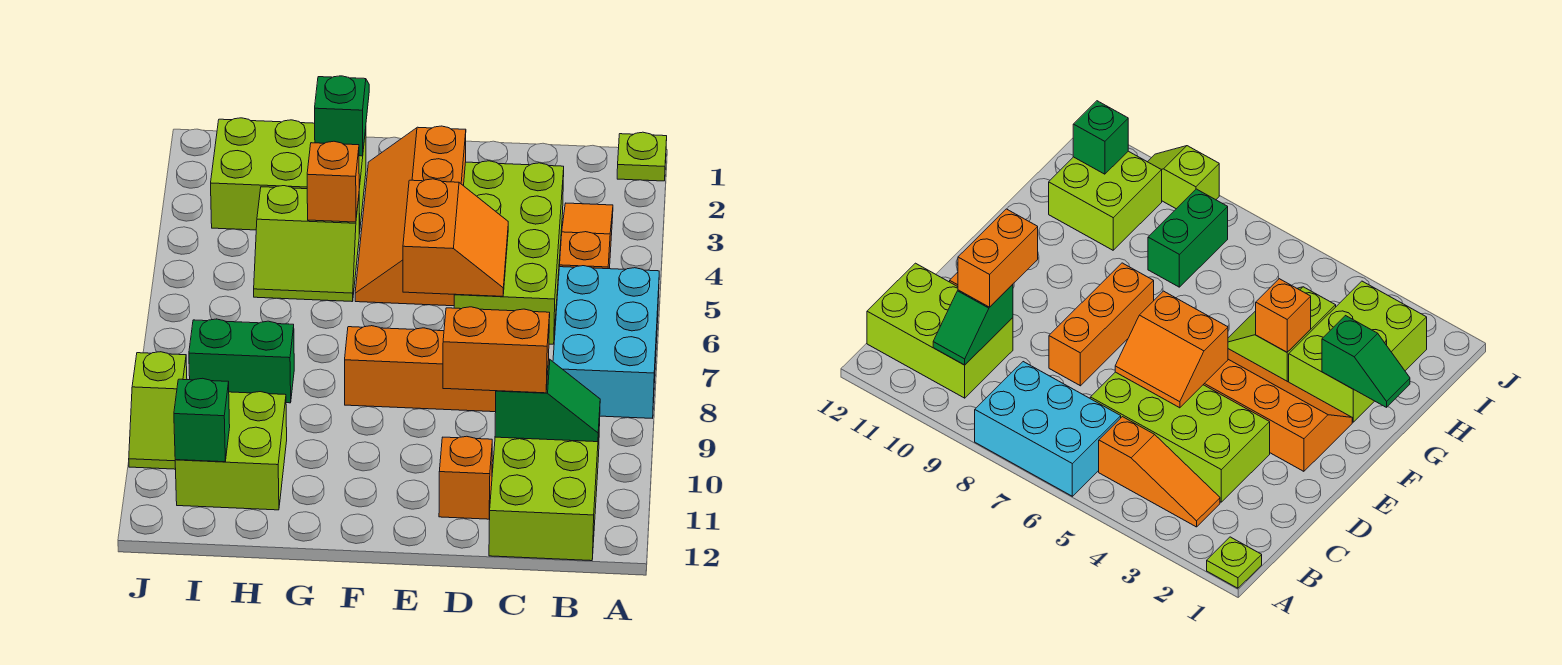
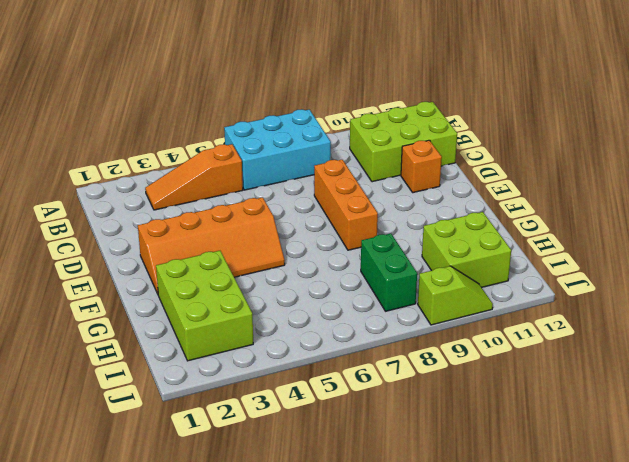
none -> lime 1x1 plate [617,132,667,181]
none -> lime 2x4 brick [454,161,564,344]
none -> lime 2x2 slope [254,186,359,302]

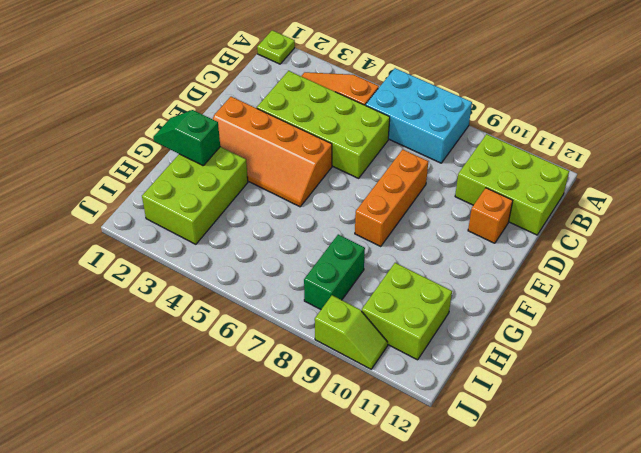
none -> lime 2x2 slope [254,186,359,302]
none -> green 1x2 slope [495,359,600,442]
none -> orange 2x2 slope [403,179,508,296]

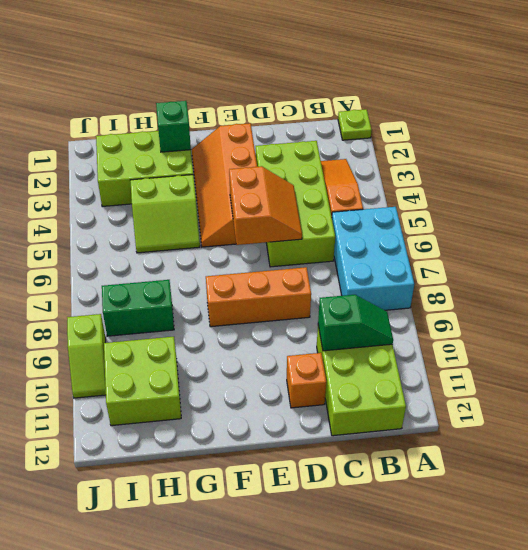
none -> orange 1x1 brick [307,141,359,222]
none -> green 1x1 brick [174,378,230,462]
none -> orange 1x2 brick [443,307,550,393]

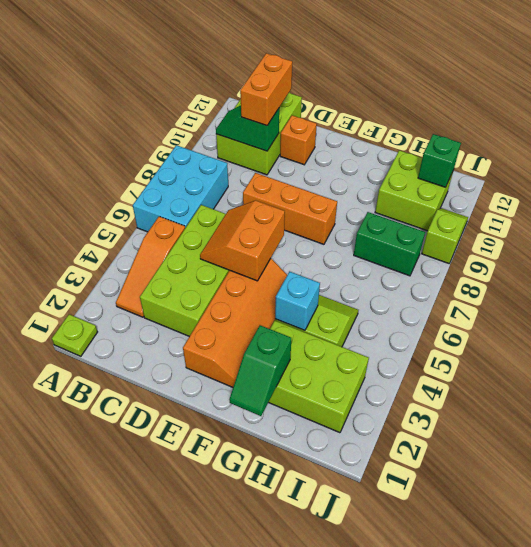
orange 1x2 brick [240,53,292,126] -> orange 1x2 brick turned to [443,307,550,393]
cyan 1x1 brick [275,272,320,330] -> orange 1x1 brick [307,141,359,222]

